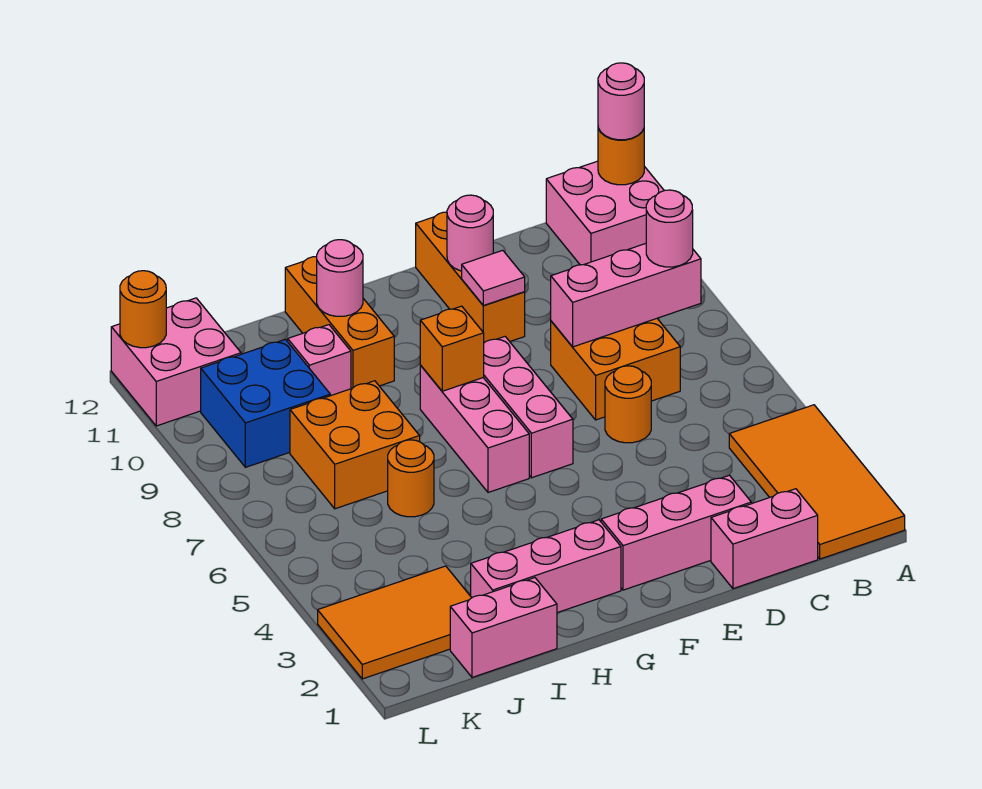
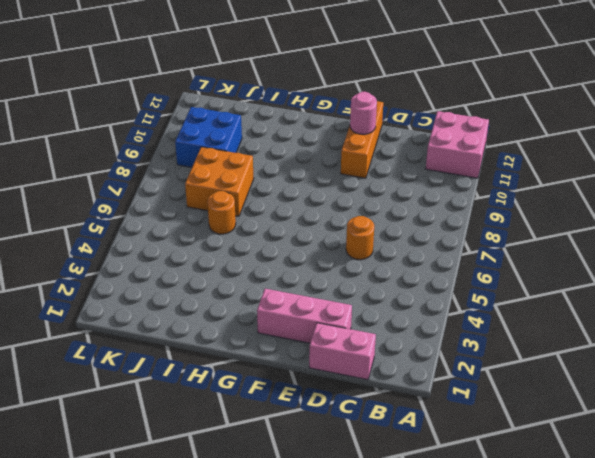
none -> orange 2x4 tile [729,405,905,559]
none -> orange 2x2 brick [551,319,680,420]
none -> pink 1x3 brick [483,337,573,478]

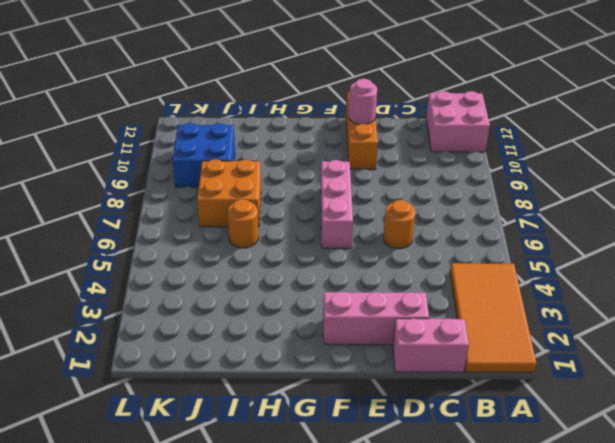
none -> orange 2x2 brick [551,319,680,420]
none -> pink 1x3 brick [471,520,621,613]
none -> pink 1x3 brick [420,365,529,492]

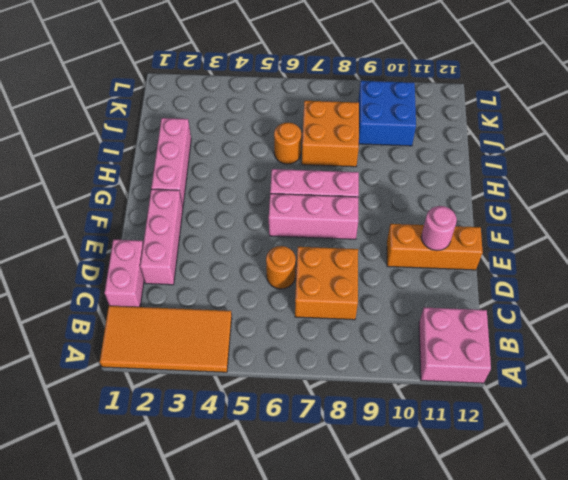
none -> orange 1x3 brick [285,256,394,389]
none -> pink 1x2 brick [450,578,557,677]
none -> pink 1x1 brick [288,325,351,396]

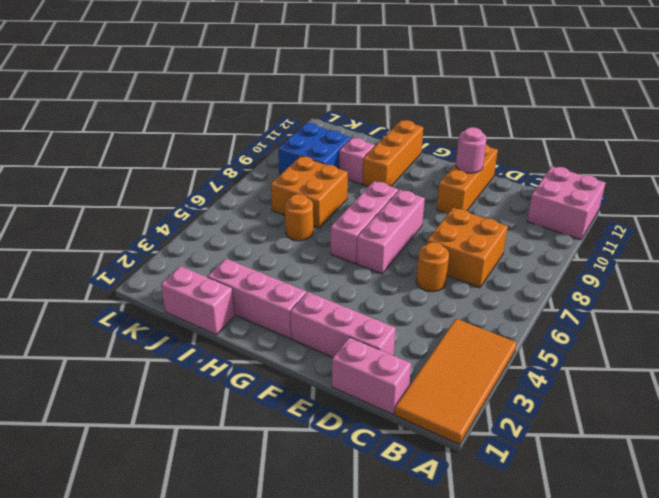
none -> orange 2x3 tile [318,566,472,679]
none -> pink 2x2 brick [111,298,241,426]
none -> orange 1x1 round brick [598,128,644,185]

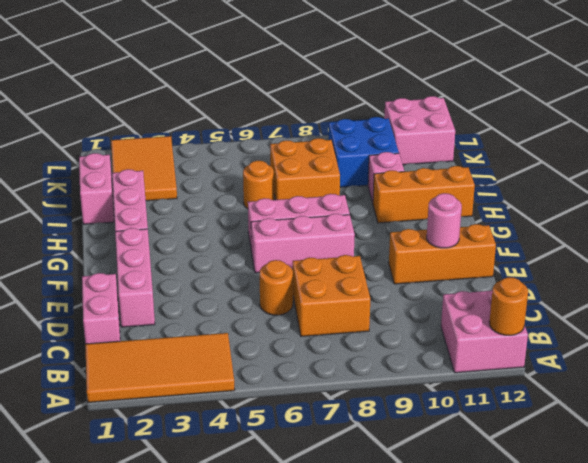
none -> pink 1x3 brick [551,244,701,347]
none -> pink 1x1 tile [462,250,525,305]
none -> orange 1x1 brick [420,306,484,391]

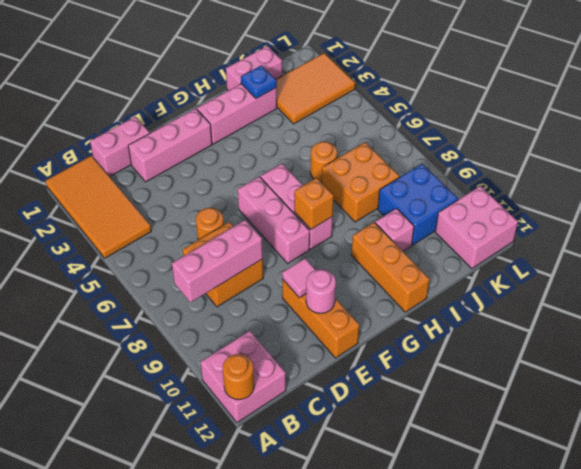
blue 1x1 plate [241,65,277,99] -> none
none -> pink 1x1 round brick [317,240,363,316]
none -> orange 1x1 round brick [120,271,166,348]
none -> pink 1x1 round brick [598,63,644,140]

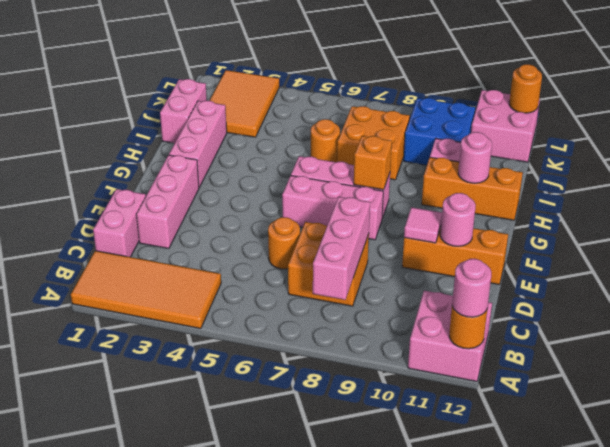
none -> pink 1x1 round brick [646,190,693,267]

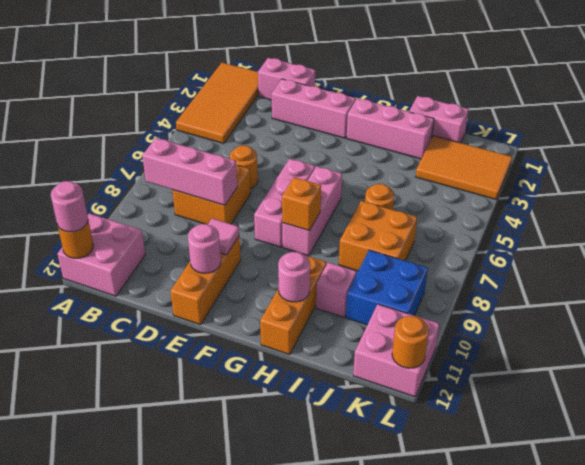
none -> pink 1x1 round brick [646,190,693,267]

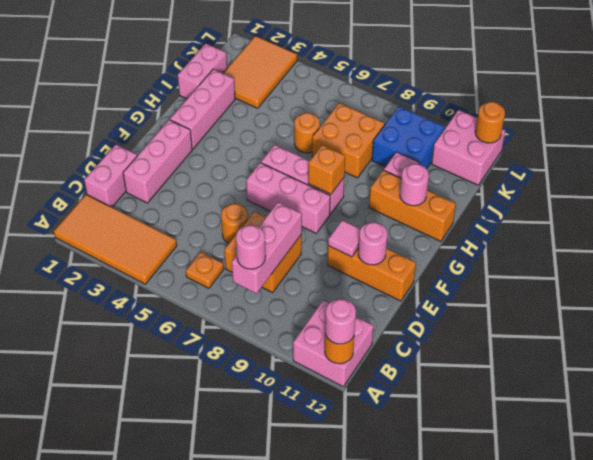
orange 1x1 plate [186,252,224,288] -> none

